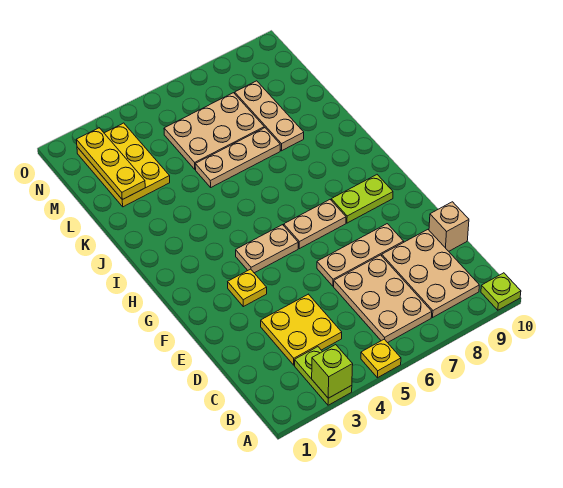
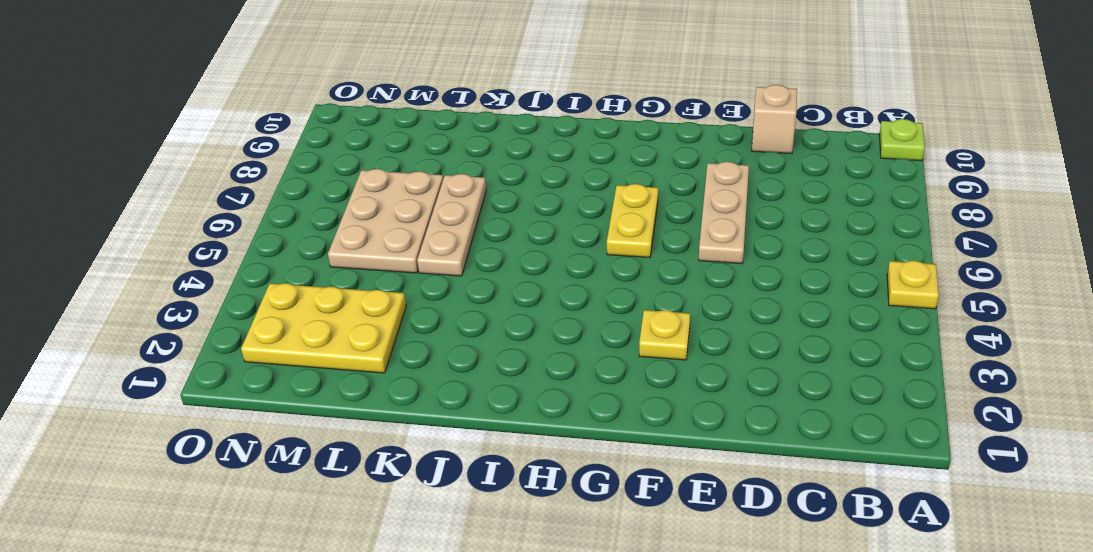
yellow 1x2 plate [607,184,658,258] -> tan 1x2 plate [284,200,346,249]
none -> lime 1x2 plate [295,347,352,405]
none -> tan 2x3 plate [334,255,432,343]
none -> tan 2x3 plate [382,230,479,317]

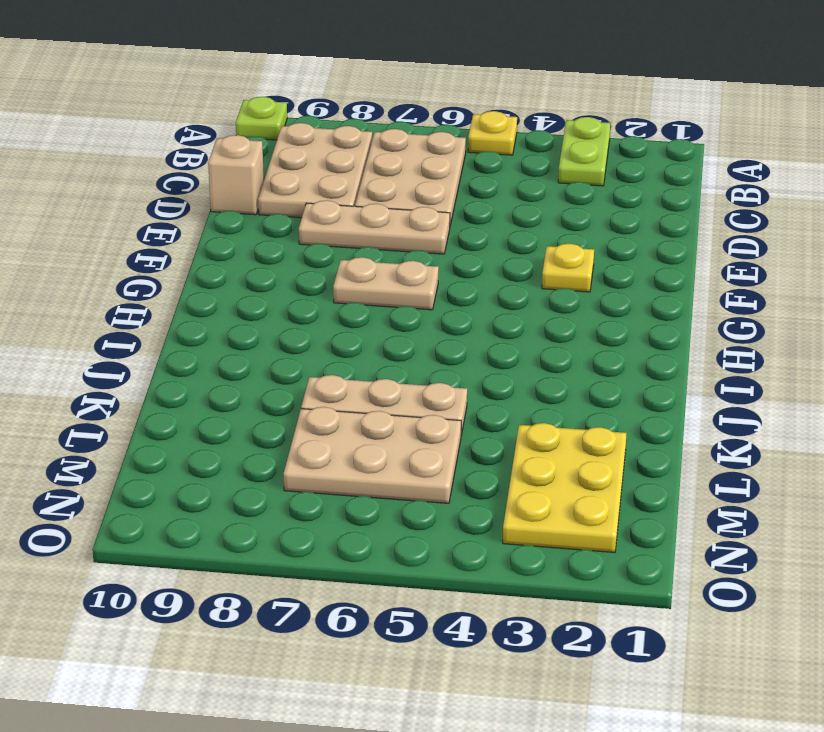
none -> yellow 2x2 plate [261,294,342,365]
none -> tan 1x2 plate [236,225,298,273]
none -> lime 1x2 plate [331,175,393,223]

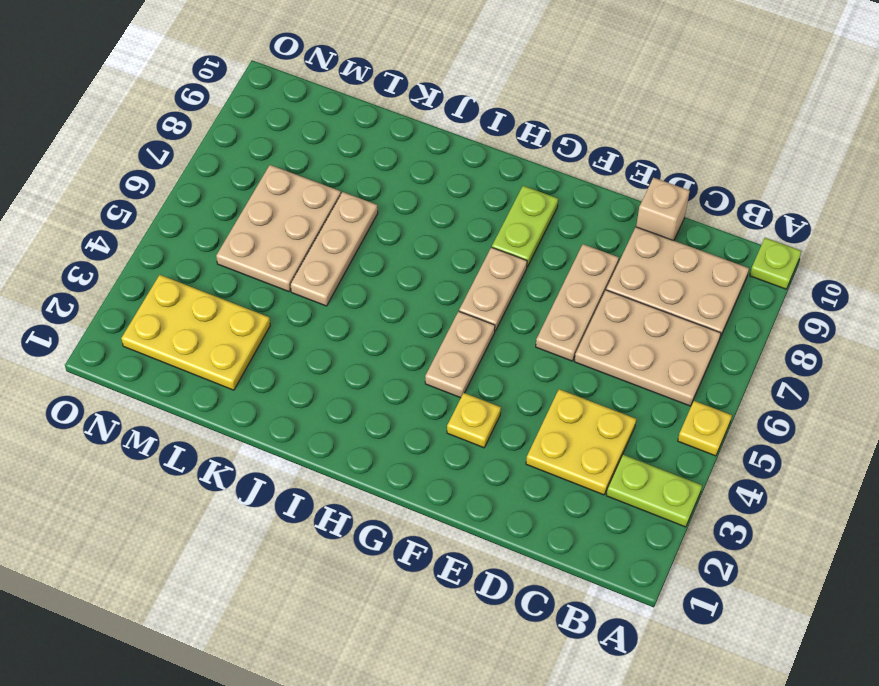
none -> tan 1x3 plate [235,81,304,151]
none -> lime 1x1 brick [312,345,353,398]
none -> yellow 1x3 plate [76,128,145,200]

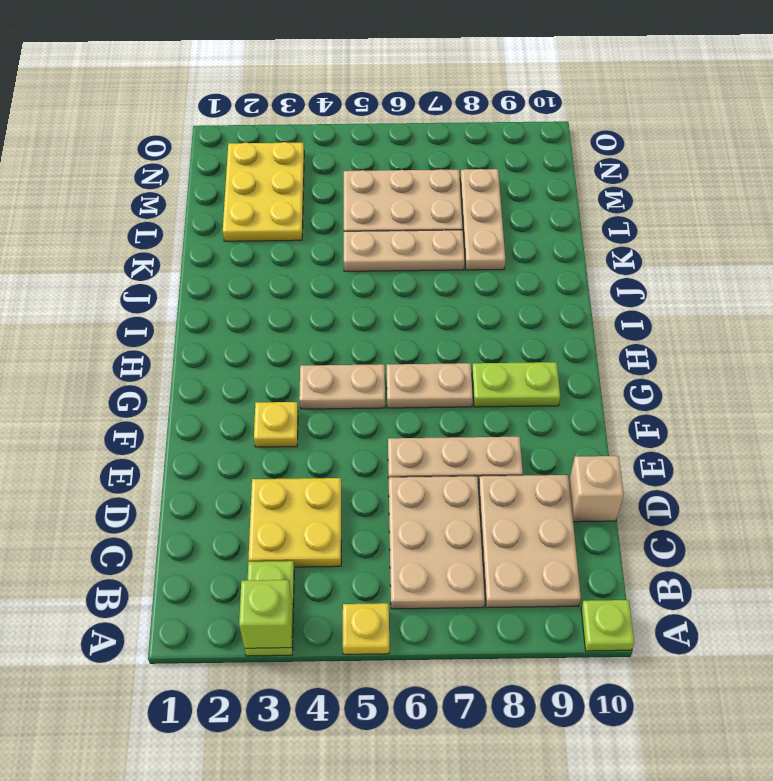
none -> yellow 1x3 plate [76,128,145,200]

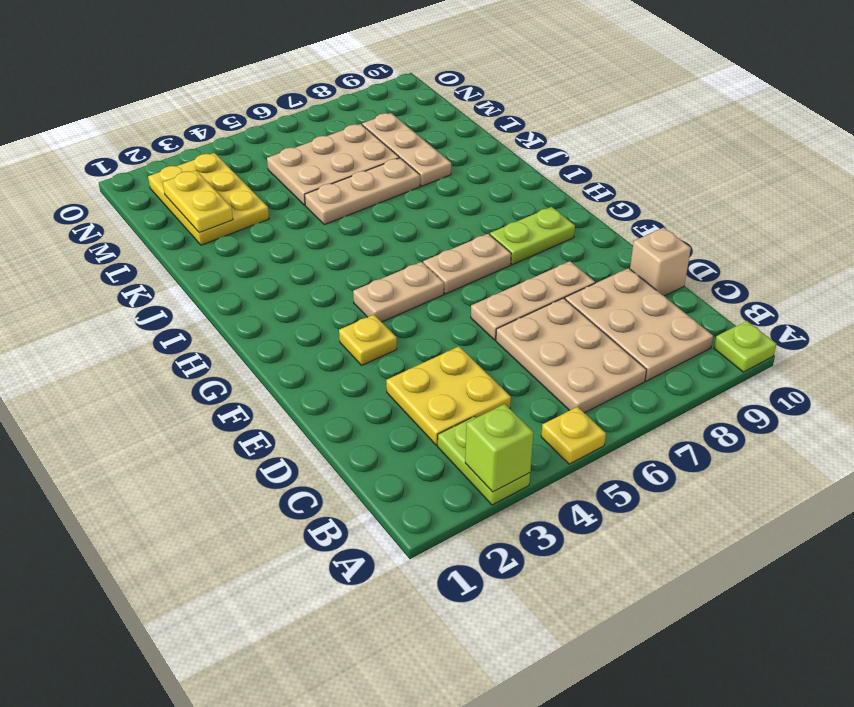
yellow 1x2 plate [163,170,233,233] -> yellow 1x3 plate [76,128,145,200]

